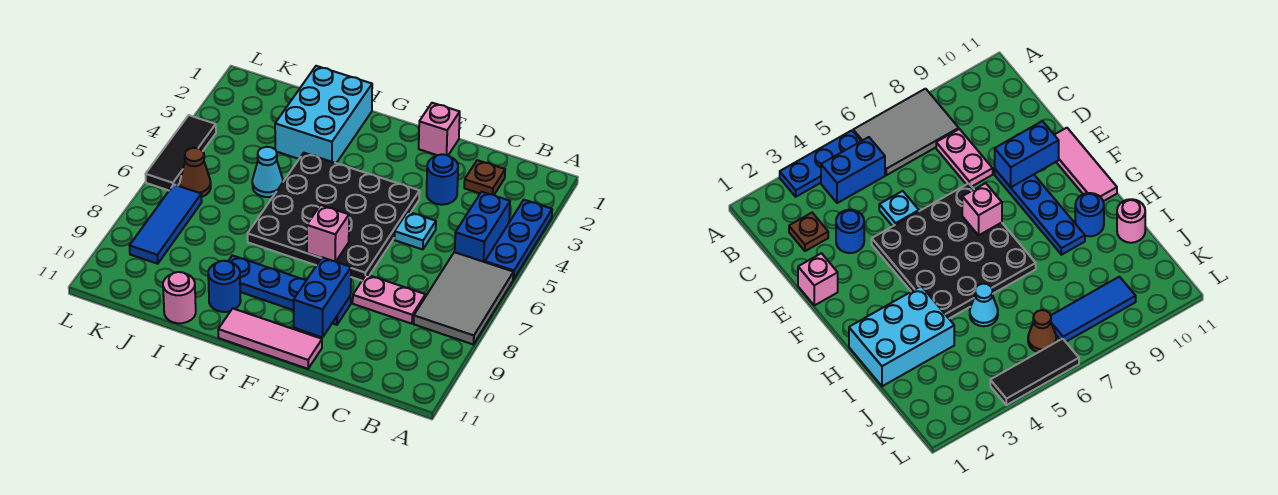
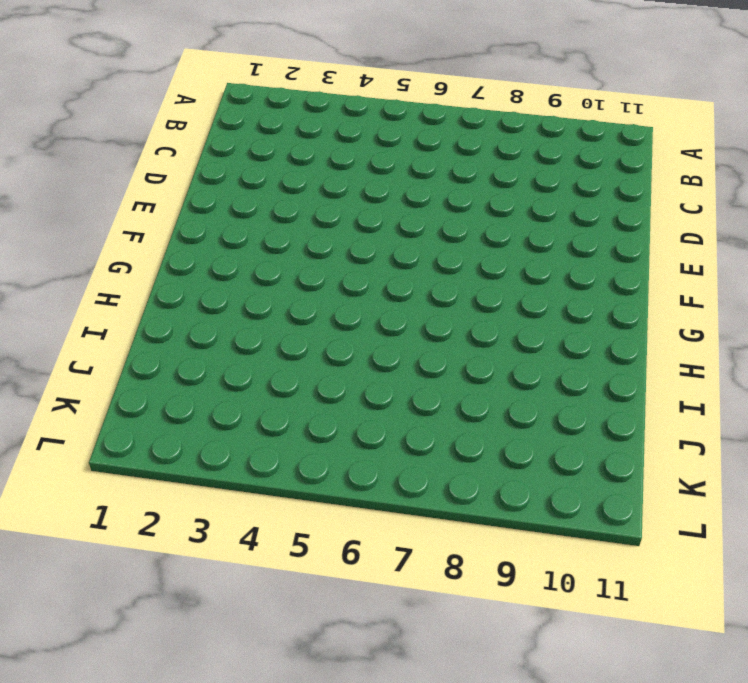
none -> blue 1x3 plate [485,200,552,280]
none -> grey 2x3 tile [414,252,513,345]
none -> blue 1x2 brick [455,192,510,262]

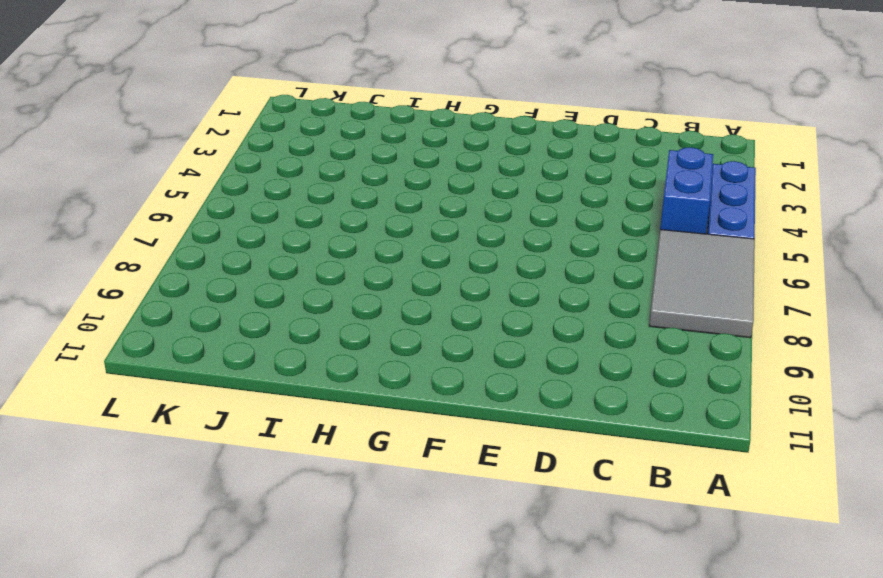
none -> brown 1x1 plate [464,160,505,195]
none -> pink 1x2 plate [353,274,425,324]
none -> blue 1x1 round brick [427,154,458,205]

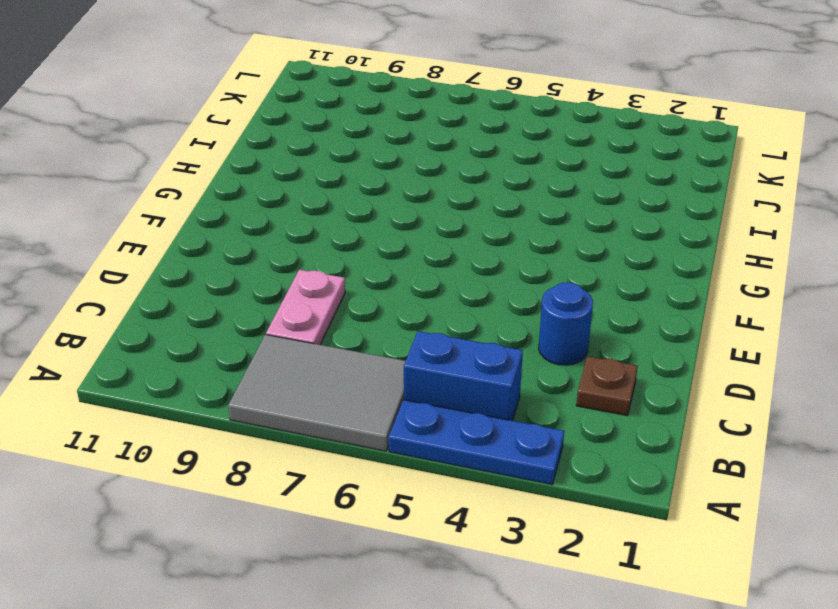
none -> cyan 1x1 plate [394,212,436,250]
none -> pink 1x1 brick [419,103,460,155]
none -> black 4x4 plate [248,153,420,281]

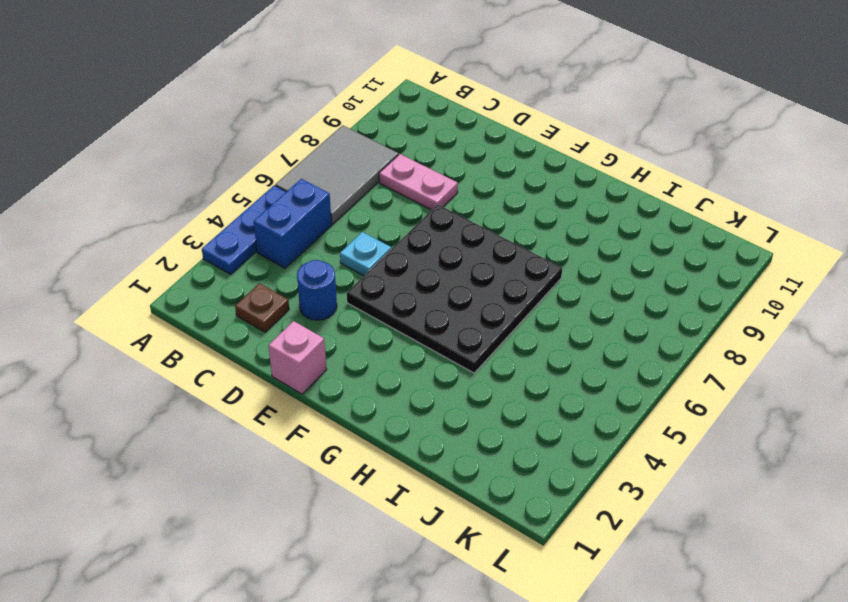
none -> blue 1x4 plate [229,255,351,325]
none -> pink 1x3 tile [218,308,322,369]
none -> cyan 2x3 brick [275,66,372,163]

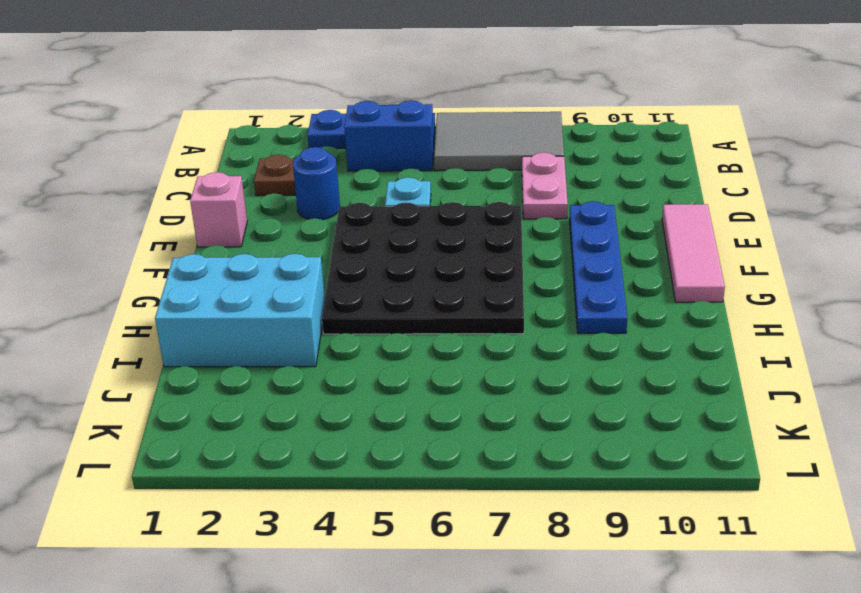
none -> blue 1x1 round brick [208,261,241,312]
none -> cyan 1x1 cone [252,147,283,197]
none -> pink 1x1 round brick [163,272,196,323]

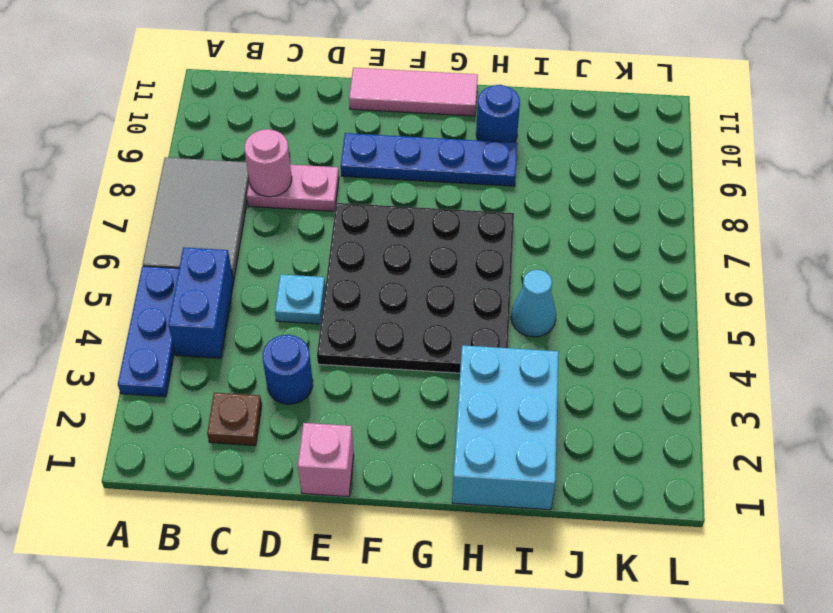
pink 1x1 round brick [244,129,292,197] -> pink 1x1 round brick moved to [163,272,196,323]
none -> brown 1x1 cone [180,148,211,197]
none -> blue 1x3 tile [129,185,202,264]
none -> black 1x3 tile [146,115,216,190]

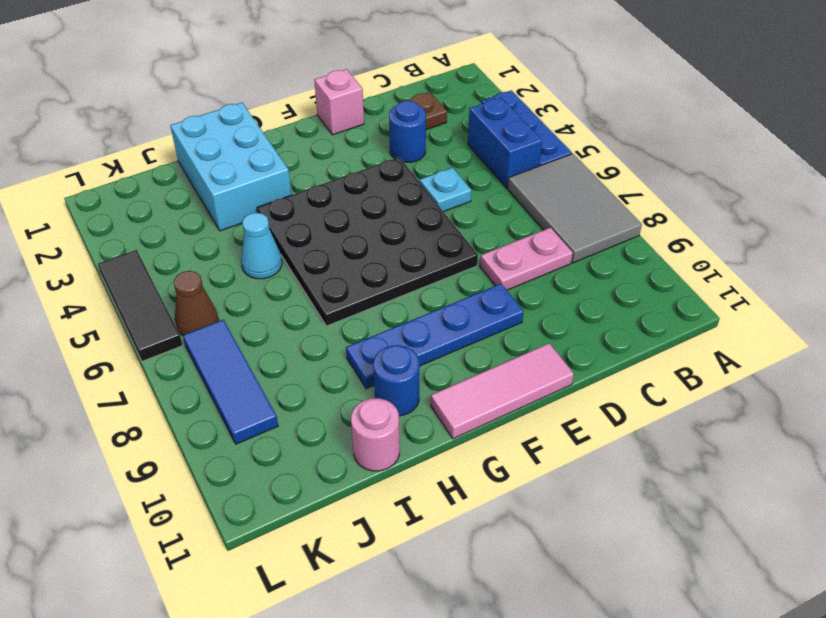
none -> blue 1x2 brick [294,257,351,337]
none -> pink 1x1 brick [307,205,349,262]

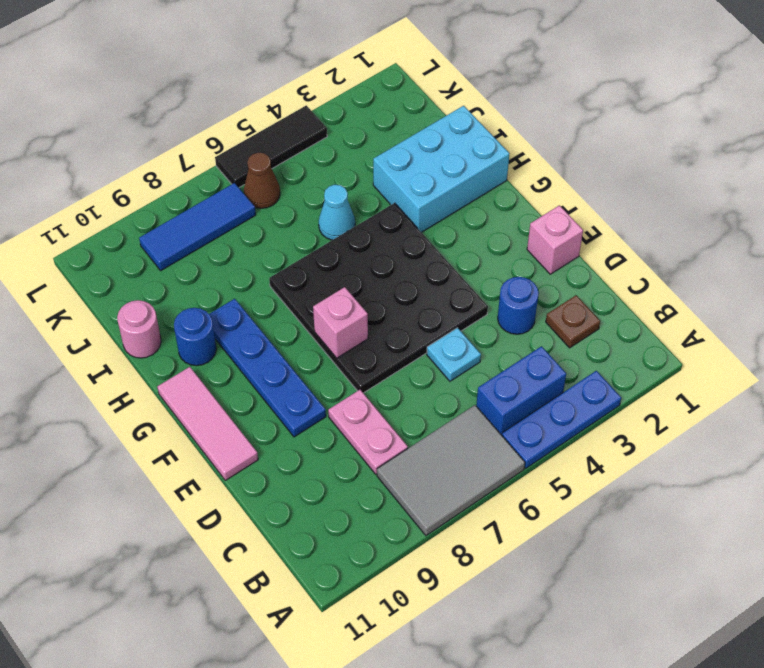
none -> blue 1x2 brick [294,257,351,337]

